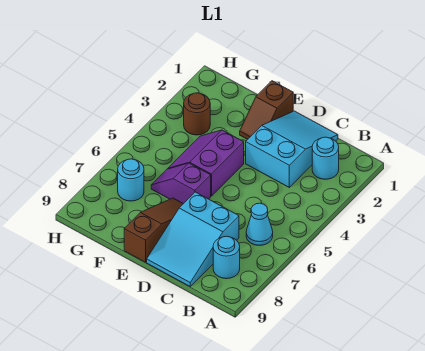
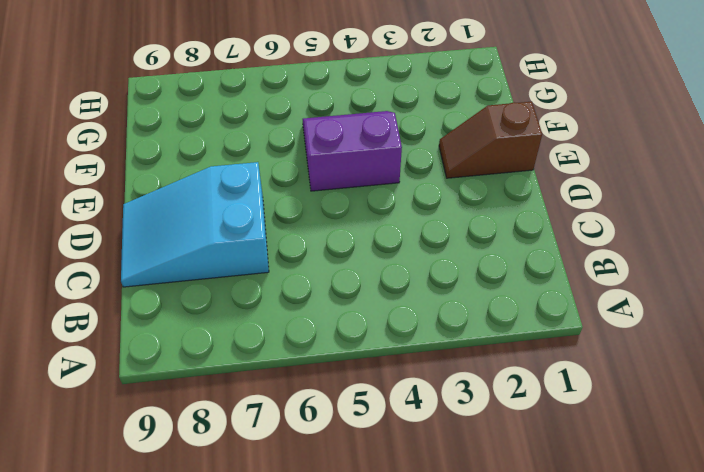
none -> cyan 1x1 round brick [312,137,339,179]
none -> cyan 1x1 cone [246,203,273,245]

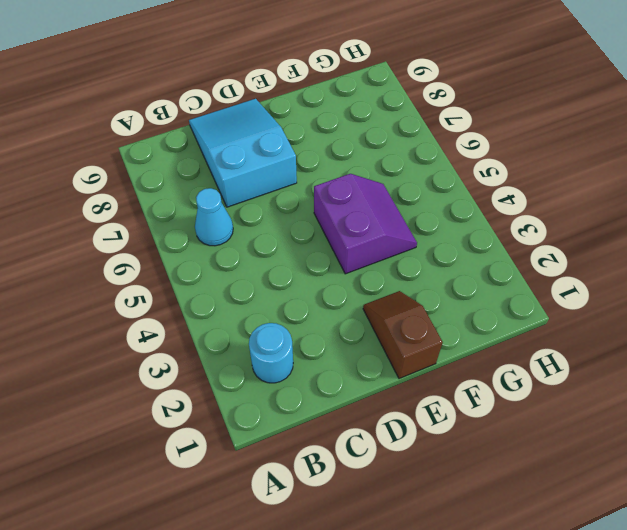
none -> cyan 1x1 round brick [213,236,240,279]
none -> cyan 2x3 slope [246,111,338,187]

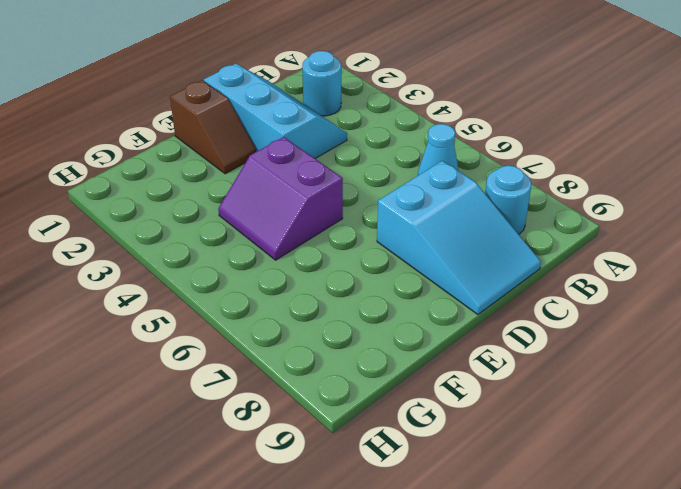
cyan 2x3 slope [204,64,347,158] -> cyan 2x3 slope turned to [246,111,338,187]
none -> purple 1x2 slope [151,163,211,204]
none -> brown 1x3 slope [124,198,183,262]

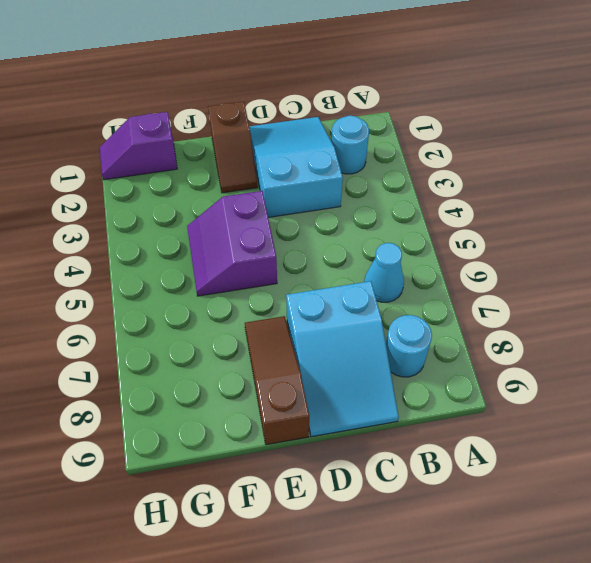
purple 1x2 slope [100,112,177,180] -> purple 1x2 slope moved to [151,163,211,204]
none -> brown 1x1 round brick [184,93,210,135]
none -> cyan 1x1 round brick [118,159,144,201]

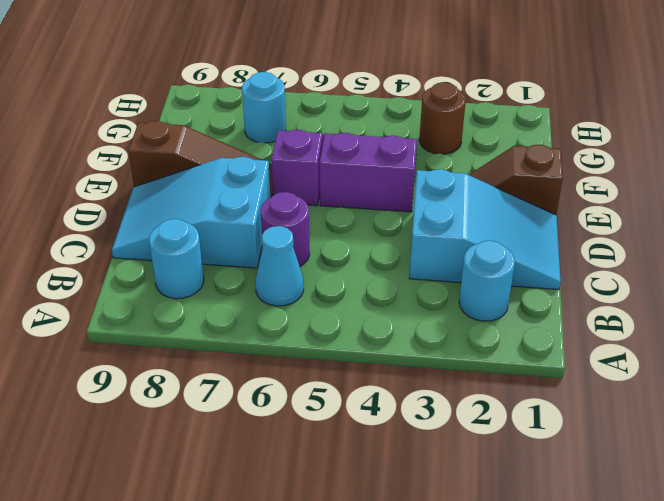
purple 1x1 round brick [261,192,310,266] -> none

